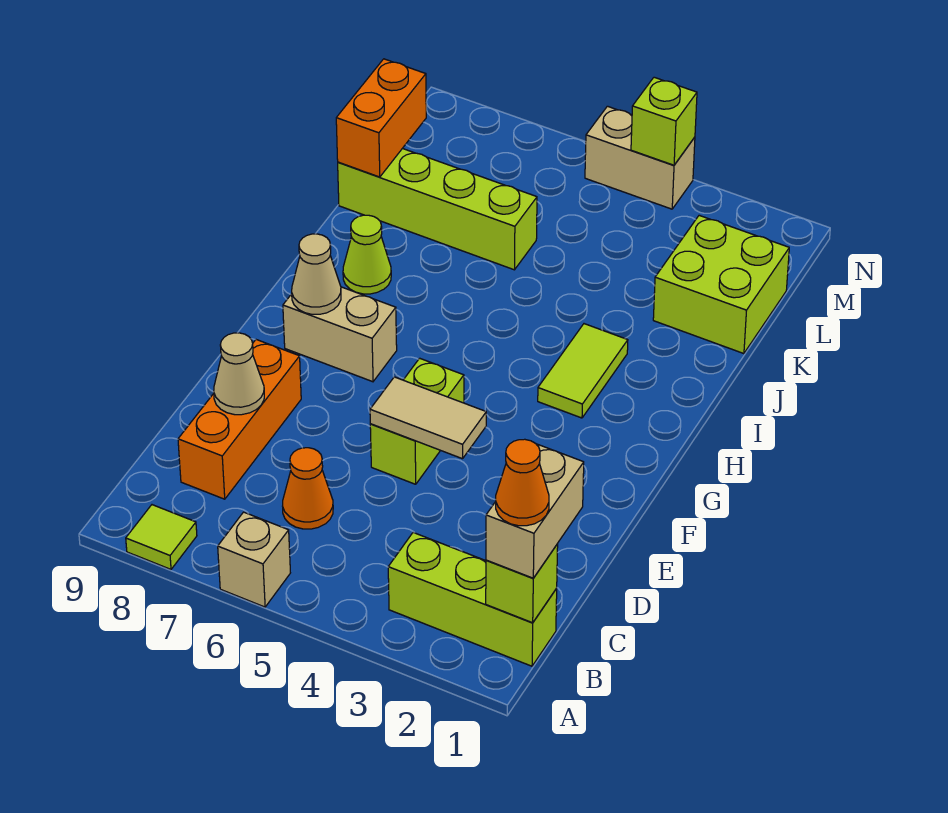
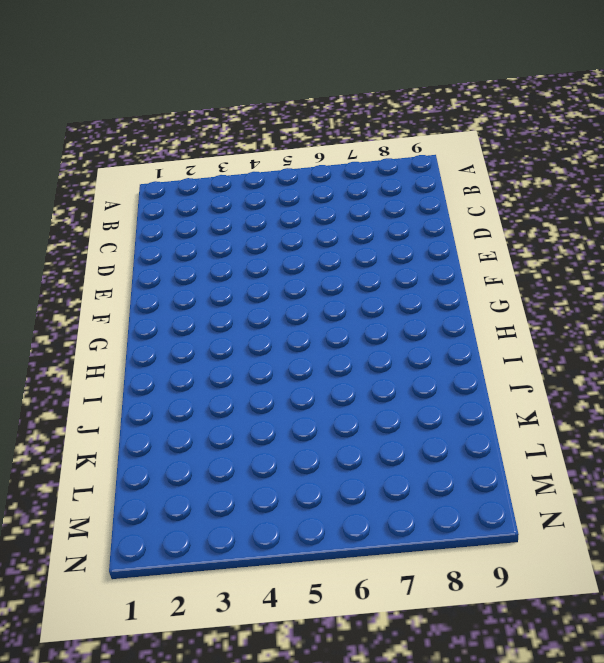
none -> tan 1x1 brick [218,512,290,607]
none -> lime 1x1 tile [126,505,197,569]
none -> lime 1x3 brick [388,533,557,666]

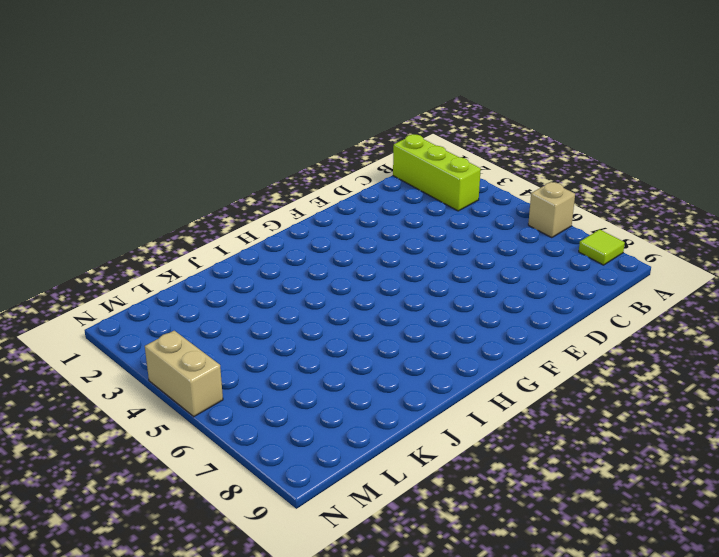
none -> orange 1x1 cone [283,448,333,529]
none -> orange 1x3 brick [178,340,301,499]
none -> lime 1x2 brick [370,358,464,484]

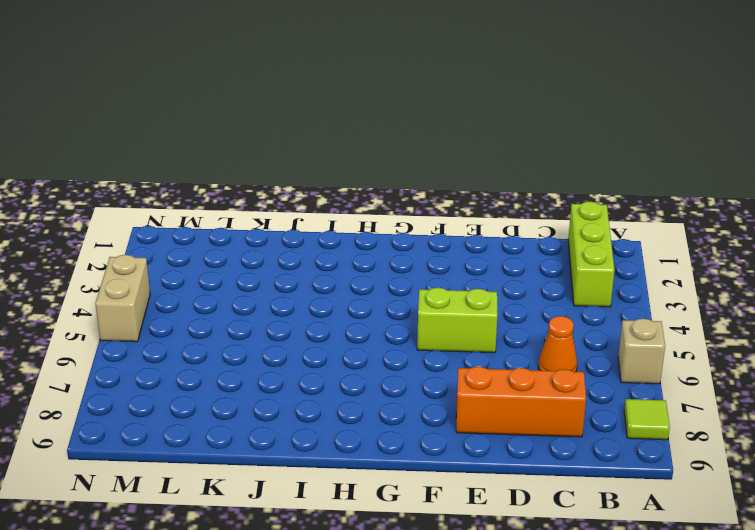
none -> tan 1x2 brick [283,287,397,382]
none -> lime 1x2 tile [538,324,628,418]
none -> lime 1x1 cone [343,215,391,294]

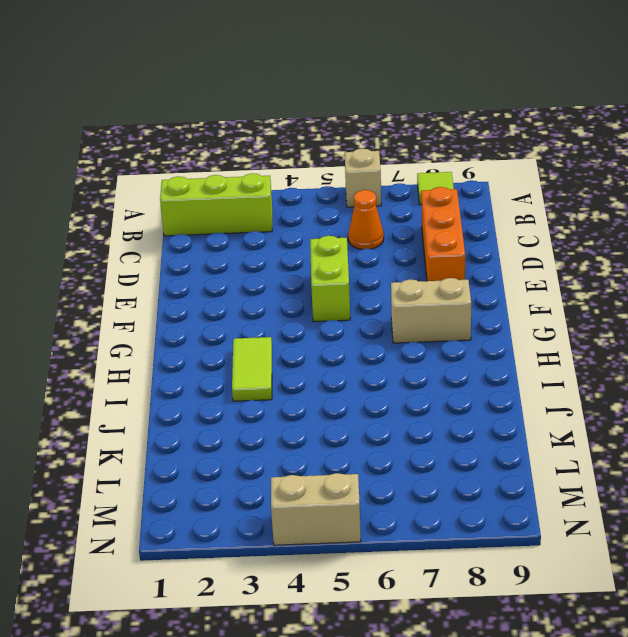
none -> lime 1x1 cone [343,215,391,294]
none -> lime 2x2 brick [653,215,789,354]
none -> lime 1x4 brick [338,148,537,270]

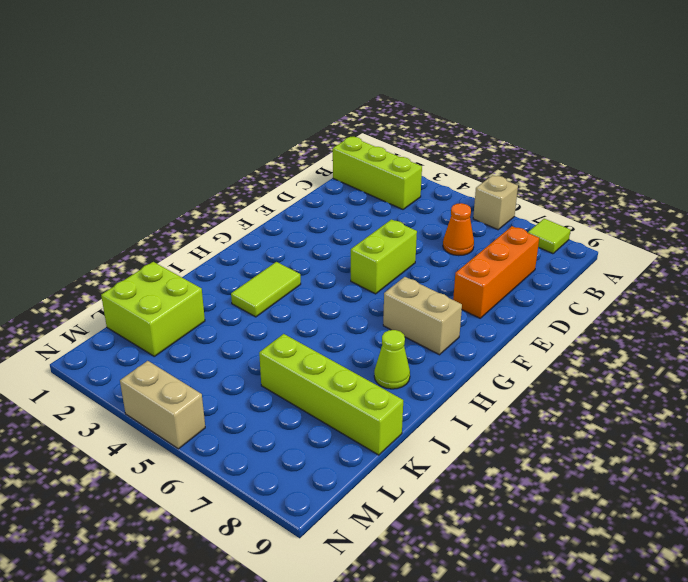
none -> lime 1x1 brick [486,544,558,623]
none -> tan 1x1 cone [214,333,264,415]
none -> tan 1x2 tile [370,377,486,459]

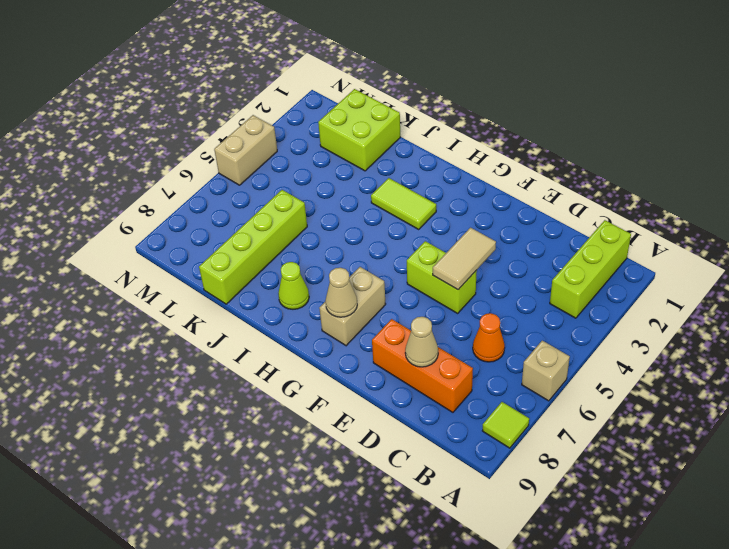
none -> lime 1x1 brick [486,544,558,623]
none -> orange 1x2 brick [336,59,426,177]
none -> lime 1x1 brick [631,77,697,165]

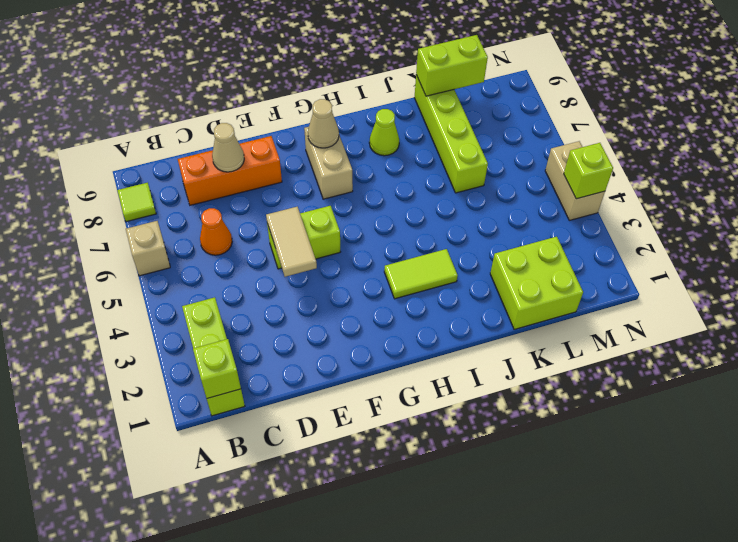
lime 1x2 brick [416,35,488,96] -> orange 1x2 brick [336,59,426,177]
none -> tan 1x2 brick [486,444,584,578]
none -> orange 1x1 cone [496,439,549,526]

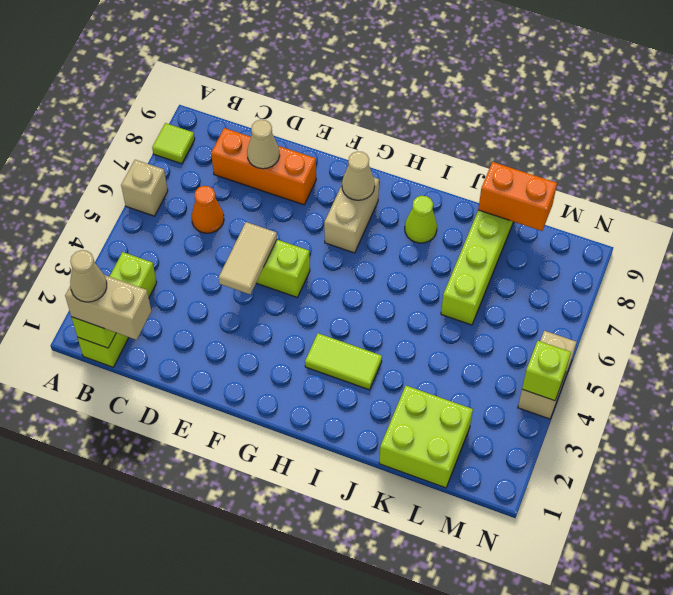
tan 1x1 cone [70,250,107,302] -> orange 1x1 cone [496,439,549,526]

